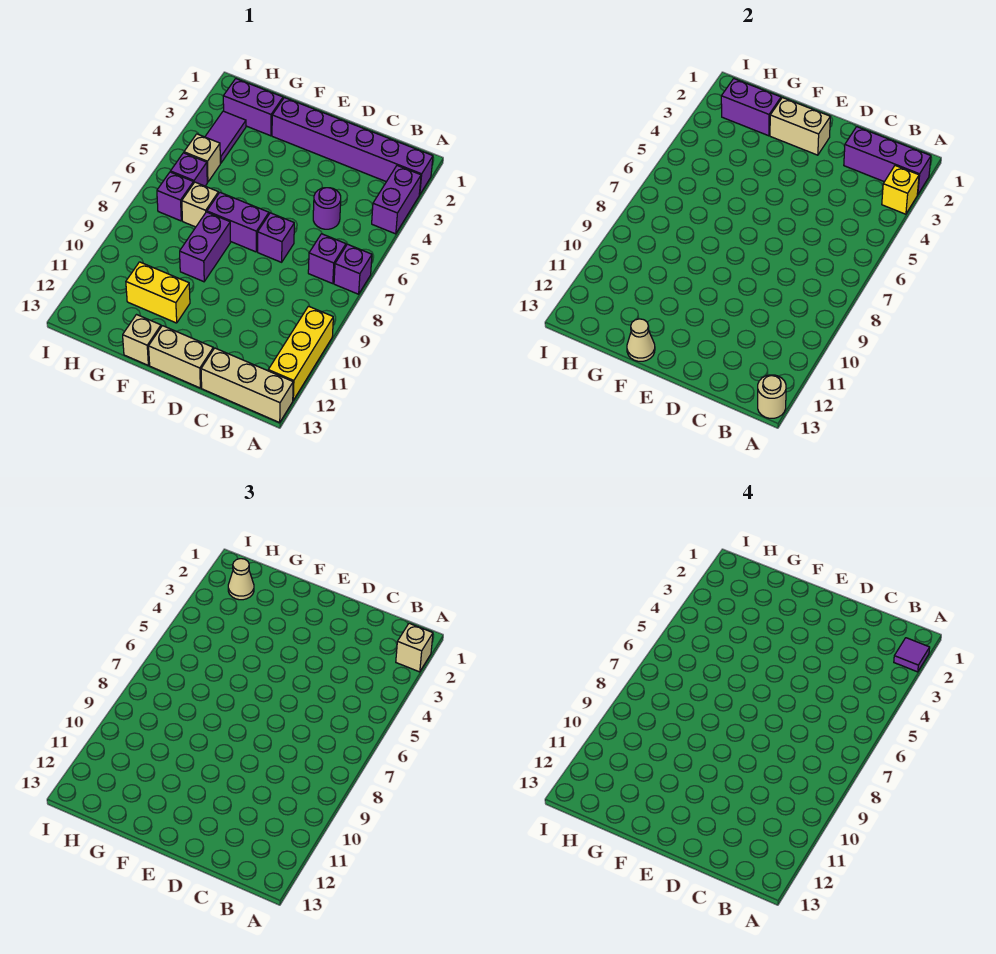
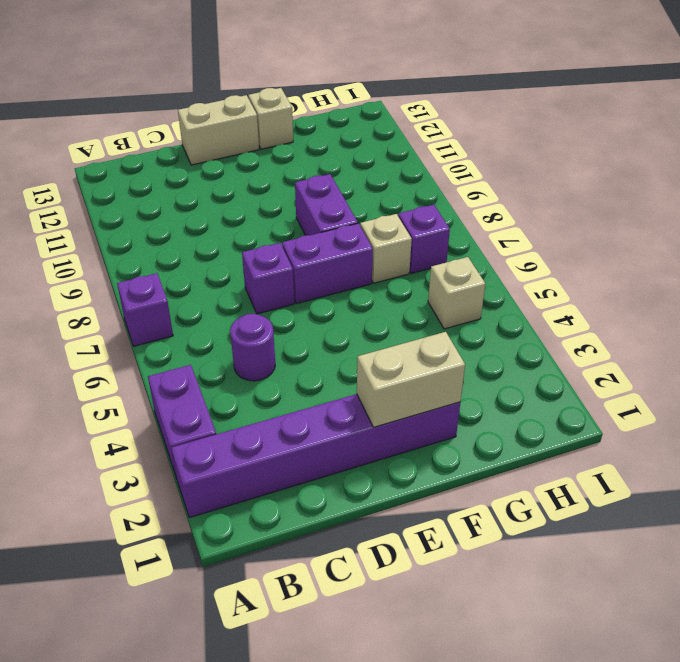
none -> yellow 1x3 brick [268,306,333,400]
none -> tan 1x3 brick [201,348,293,423]
none -> purple 1x1 brick [308,234,346,284]

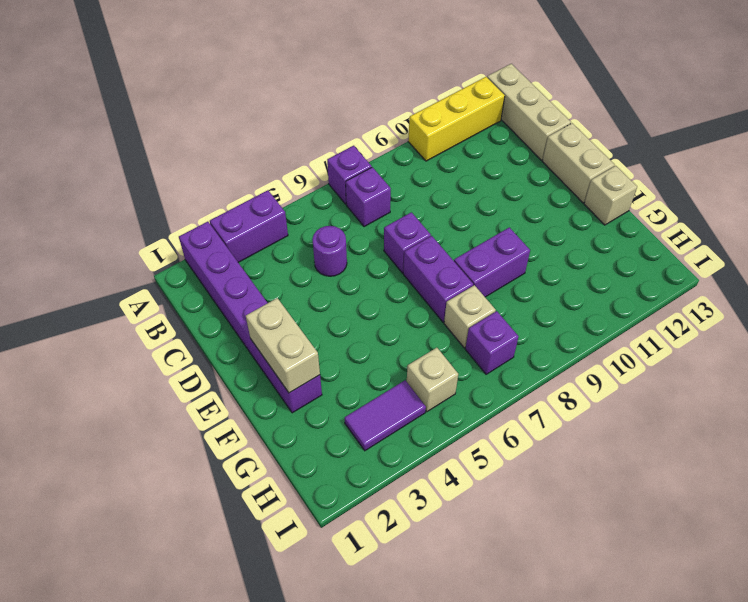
none -> yellow 1x2 brick [126,262,190,323]
none -> purple 1x2 brick [223,79,283,136]
none -> purple 1x1 brick [171,153,207,186]

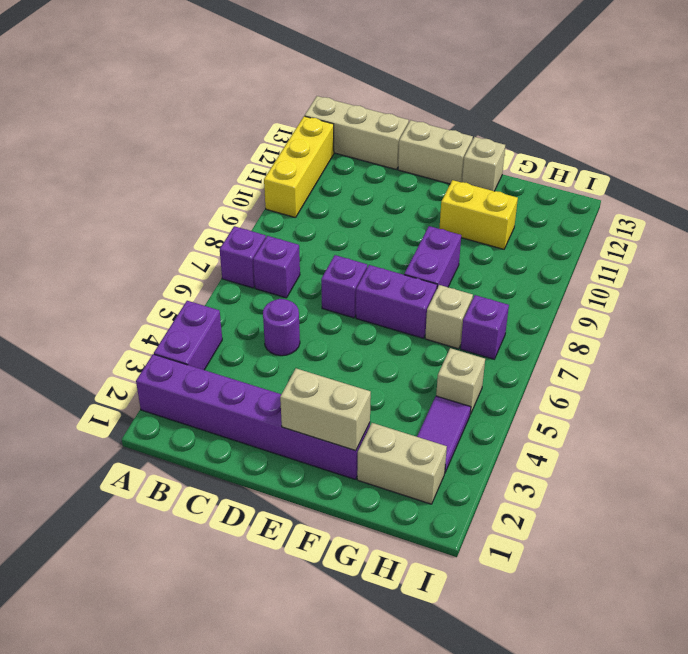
tan 1x2 brick [357,423,447,504] -> purple 1x2 brick [223,79,283,136]
none -> purple 1x1 brick [171,153,207,186]
none -> purple 1x3 brick [844,127,931,195]
none -> yellow 1x1 brick [882,166,919,214]

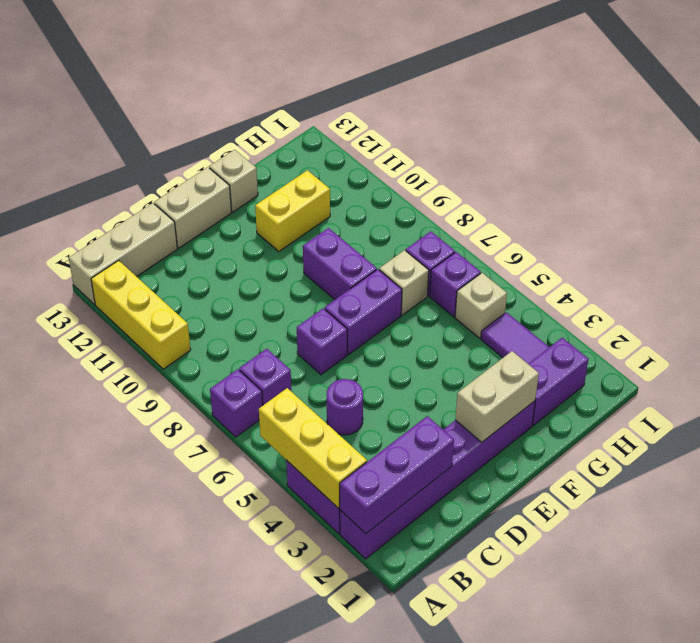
yellow 1x3 brick [259,388,367,508] -> yellow 1x1 brick [882,166,919,214]
none -> tan 1x1 round brick [758,375,786,418]
none -> tan 1x1 cone [627,319,655,361]
none -> purple 1x2 brick [721,79,781,136]

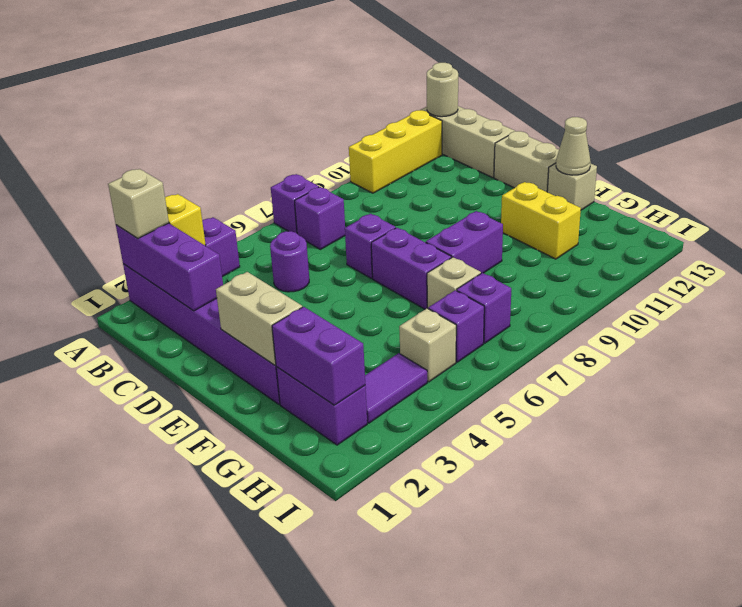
none -> tan 1x1 cone [228,559,254,600]
none -> purple 1x1 tile [894,638,930,672]

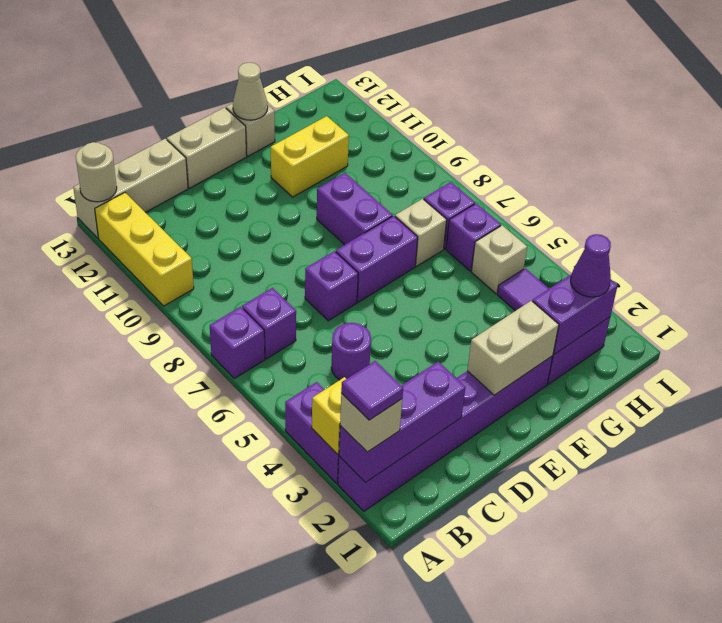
purple 1x1 cone [571,234,611,297] -> tan 1x1 cone [228,559,254,600]

